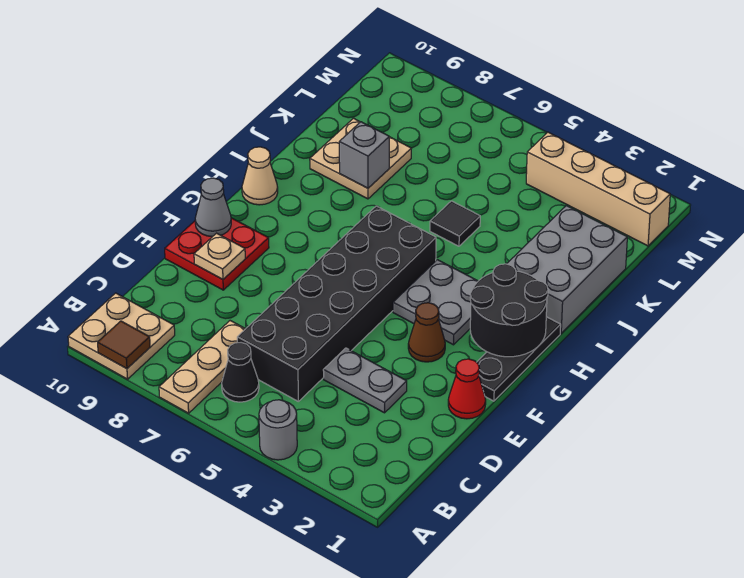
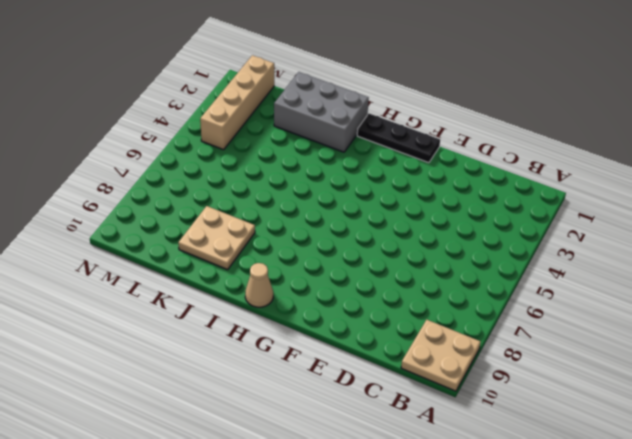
none -> grey 1x1 round brick [259,400,297,460]
none -> tan 1x3 plate [159,321,245,413]
none -> black 1x1 cone [222,343,259,402]

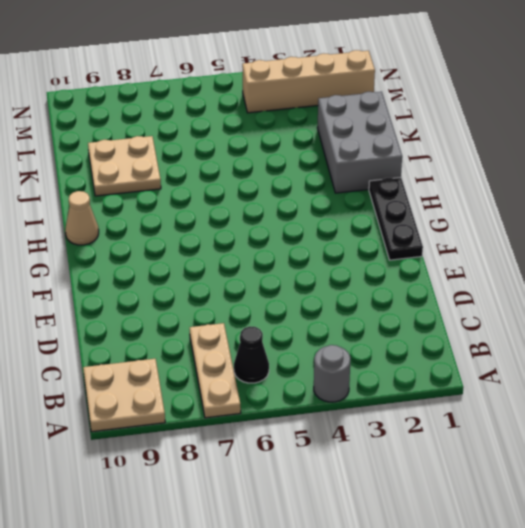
none -> black 2x6 brick [237,206,436,402]
none -> grey 1x2 plate [323,348,407,413]
none -> red 1x1 cone [448,359,486,419]

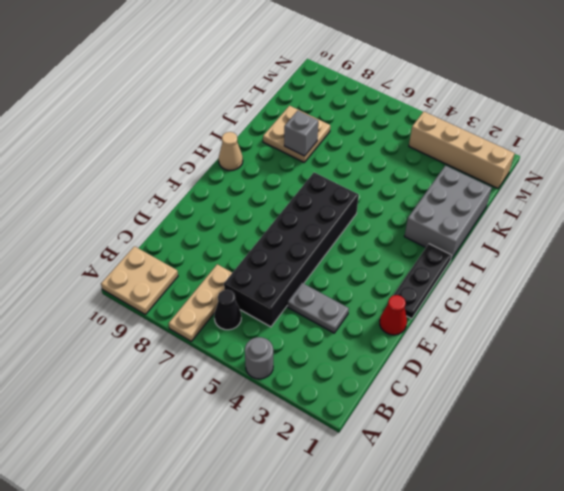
none -> red 2x2 plate [165,218,269,290]
none -> brown 1x1 cone [408,303,445,362]
none -> grey 2x2 plate [393,260,478,345]

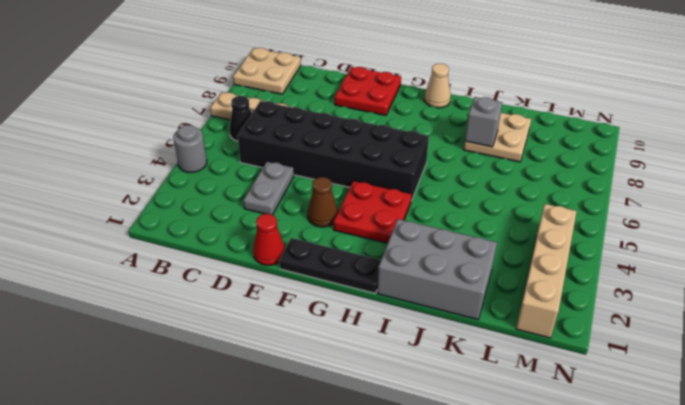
red 2x2 plate [334,181,412,243] -> grey 2x2 plate [393,260,478,345]
none -> black 1x1 tile [430,201,480,246]
none -> brown 1x1 tile [98,321,150,369]
none -> tan 1x1 plate [194,233,245,279]

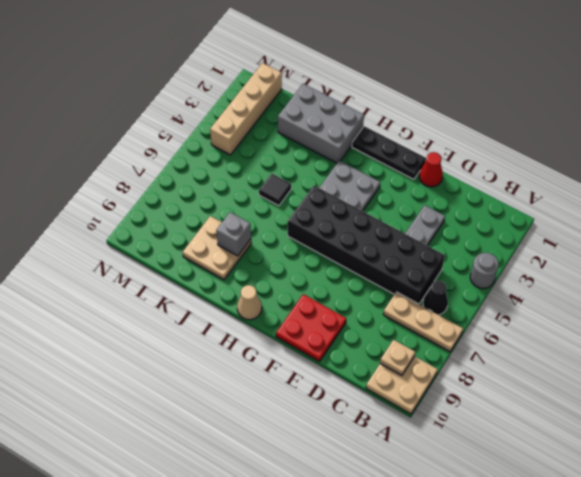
tan 1x1 plate [380,340,415,375] -> tan 1x1 plate moved to [194,233,245,279]
none -> brown 1x1 cone [408,303,445,362]
none -> brown 1x1 tile [98,321,150,369]
none -> grey 1x1 cone [195,178,231,237]

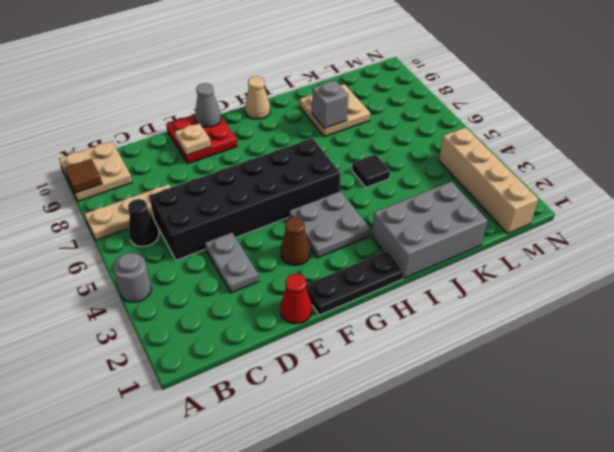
none -> black 2x2 round brick [470,264,548,357]

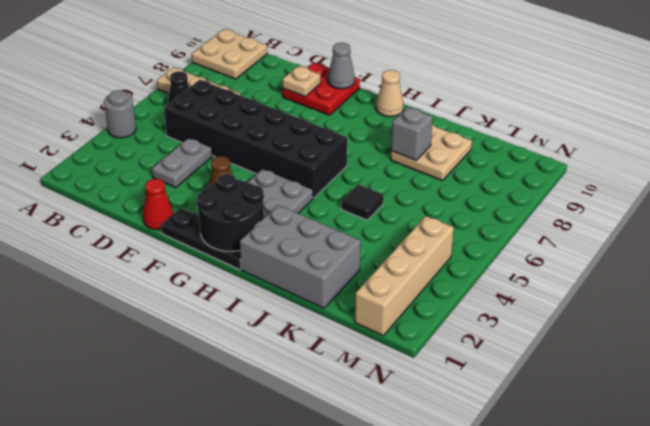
none -> brown 1x1 tile [98,321,150,369]

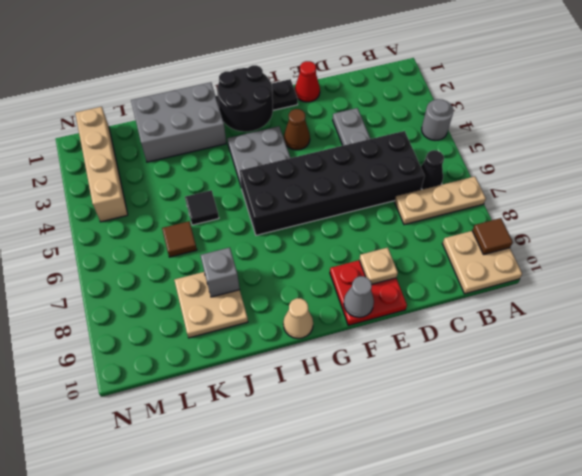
brown 1x1 tile [162,221,197,257] -> none

